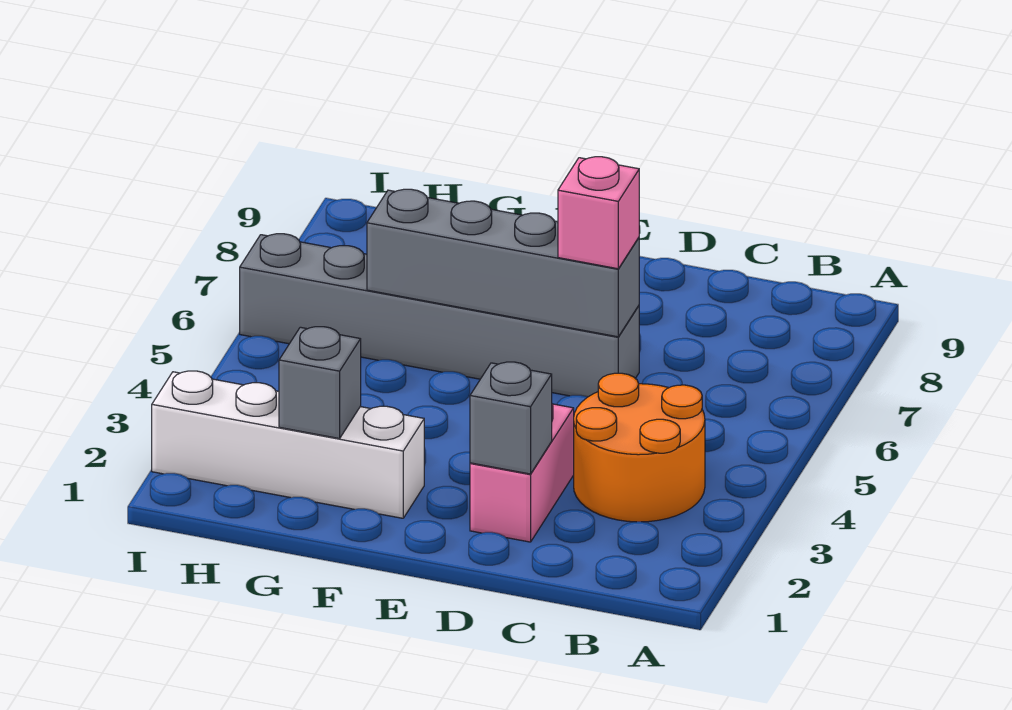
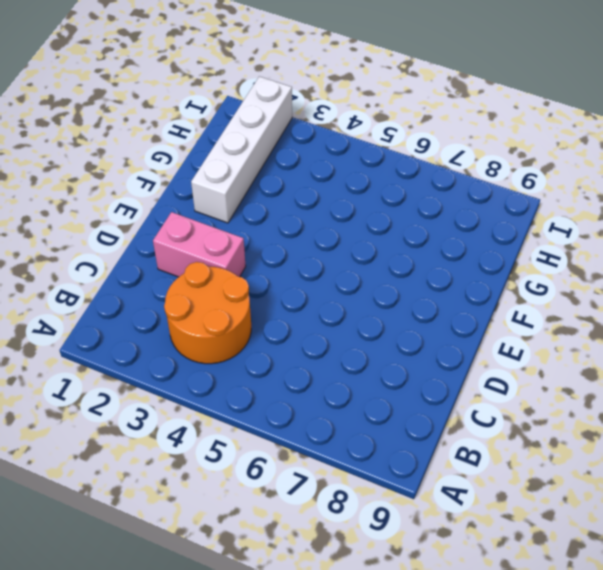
none -> grey 1x6 brick [240,234,639,397]
none -> grey 1x1 brick [470,362,552,474]

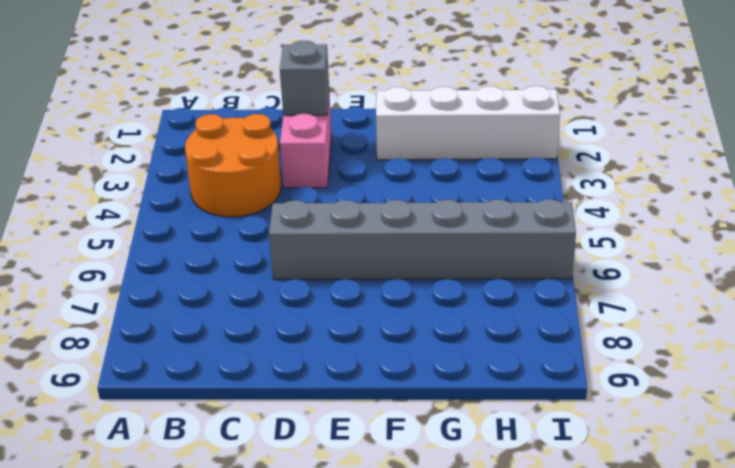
none -> grey 1x4 brick [367,189,639,337]
none -> grey 1x1 brick [279,327,361,439]

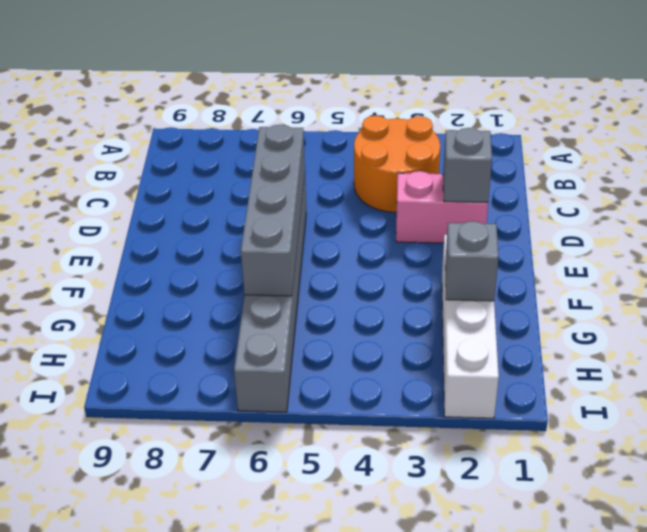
none -> pink 1x1 brick [558,157,639,269]

